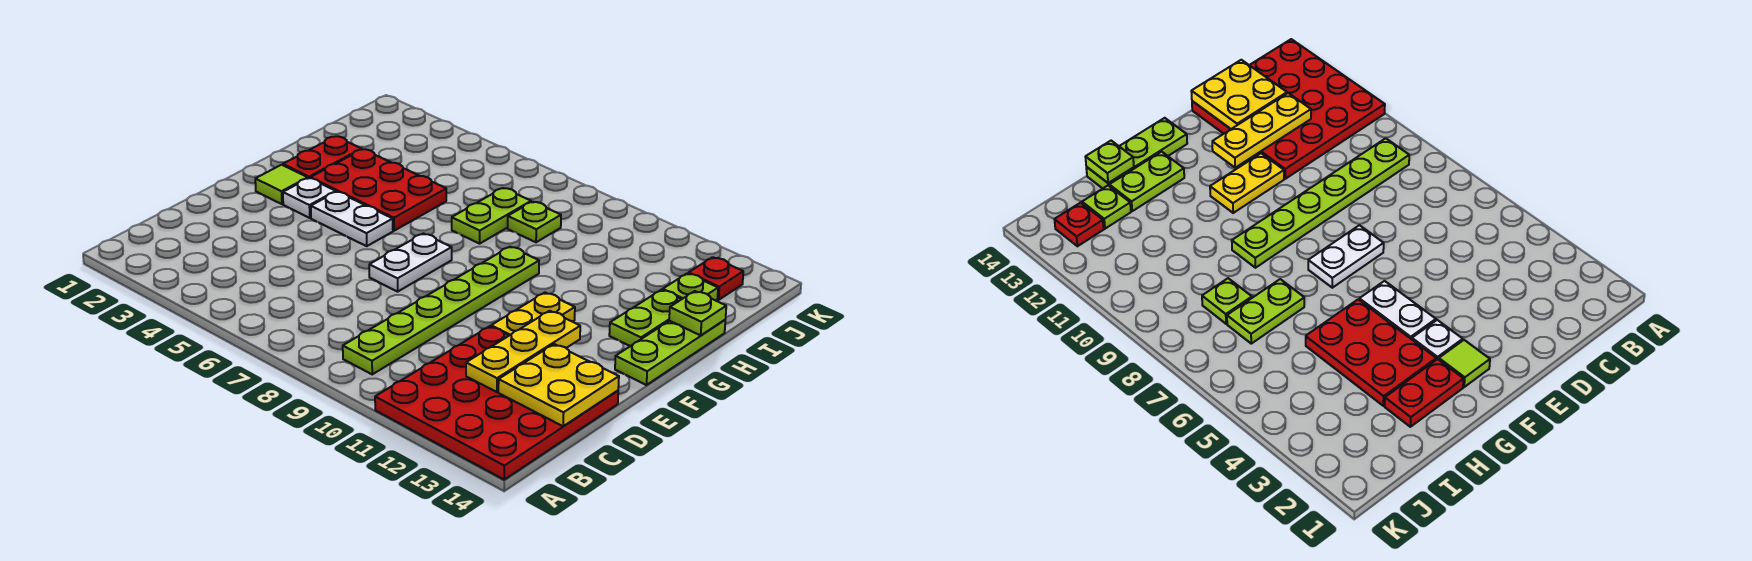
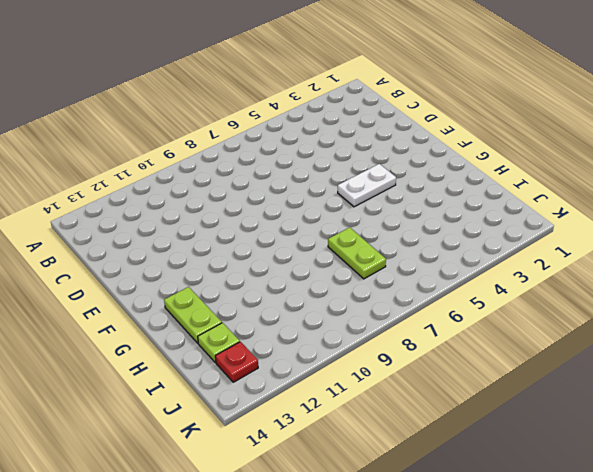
none -> red 4x4 plate [375,326,618,479]
none -> lime 1x6 plate [343,247,539,374]
none -> white 1x2 plate [369,233,452,292]

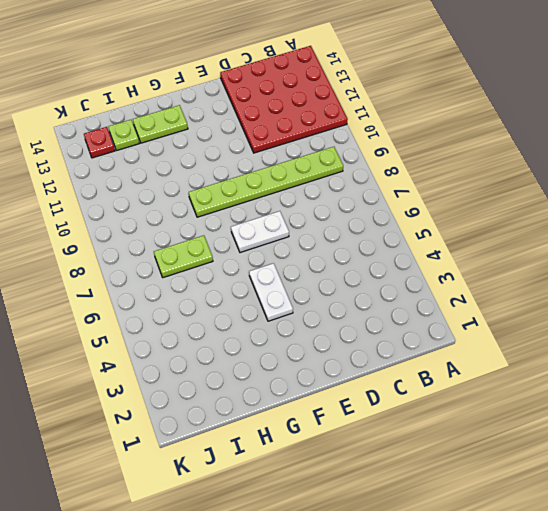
none -> yellow 1x2 plate [491,293,575,335]
none -> lime 1x1 tile [255,165,308,204]
none -> white 1x1 plate [283,178,336,218]

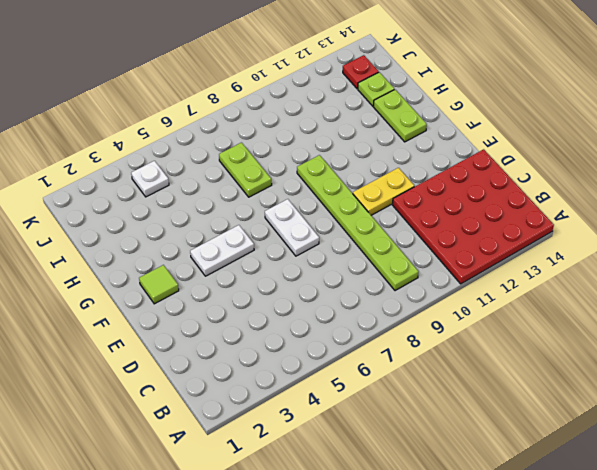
yellow 1x2 plate [353,168,414,215] -> yellow 1x2 plate turned to [491,293,575,335]
white 1x1 plate [131,161,169,197] -> white 1x1 plate moved to [283,178,336,218]
none -> lime 1x3 plate [615,320,725,385]
none -> red 1x2 plate [283,136,362,178]
none -> red 2x3 plate [310,149,446,231]

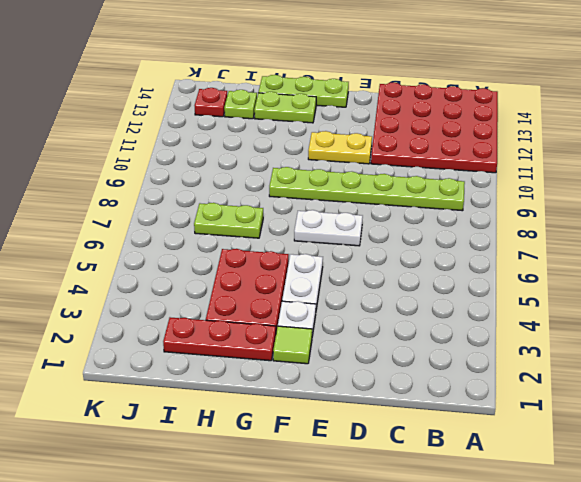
red 1x3 plate [163,317,276,361] -> red 1x2 plate [283,136,362,178]
none -> lime 1x1 plate [508,202,561,242]
none -> yellow 1x3 plate [466,311,580,392]
none -> yellow 2x2 plate [498,344,619,426]

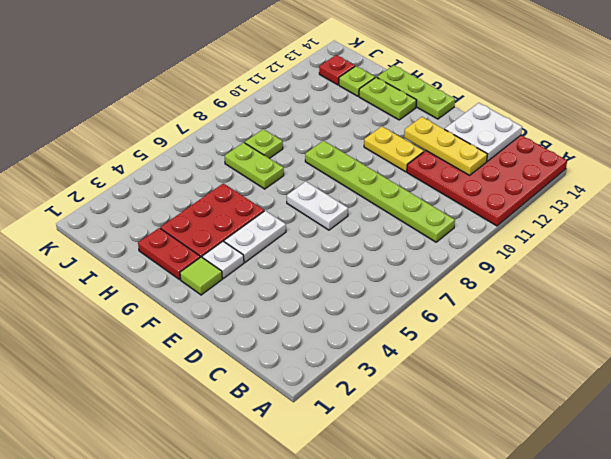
white 2x2 plate [445,103,522,161] -> yellow 2x2 plate [498,344,619,426]
none -> lime 1x1 plate [669,291,726,335]

